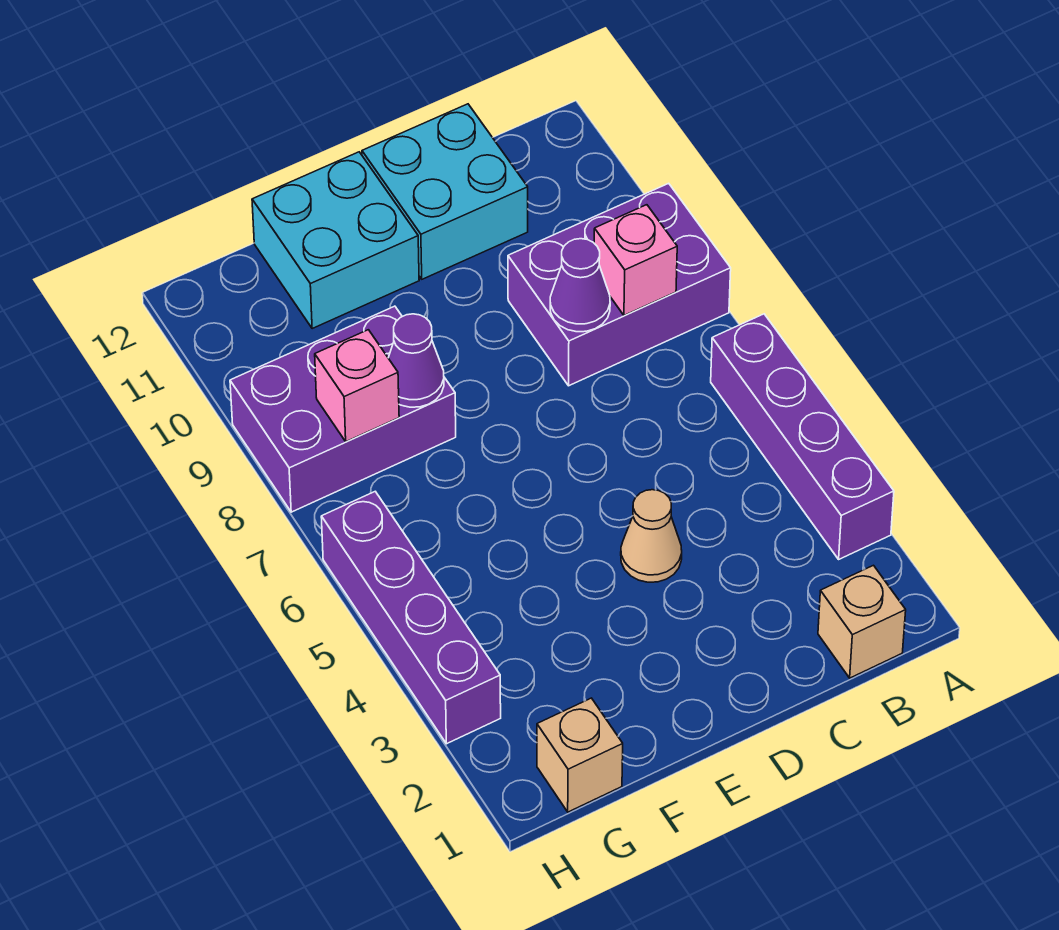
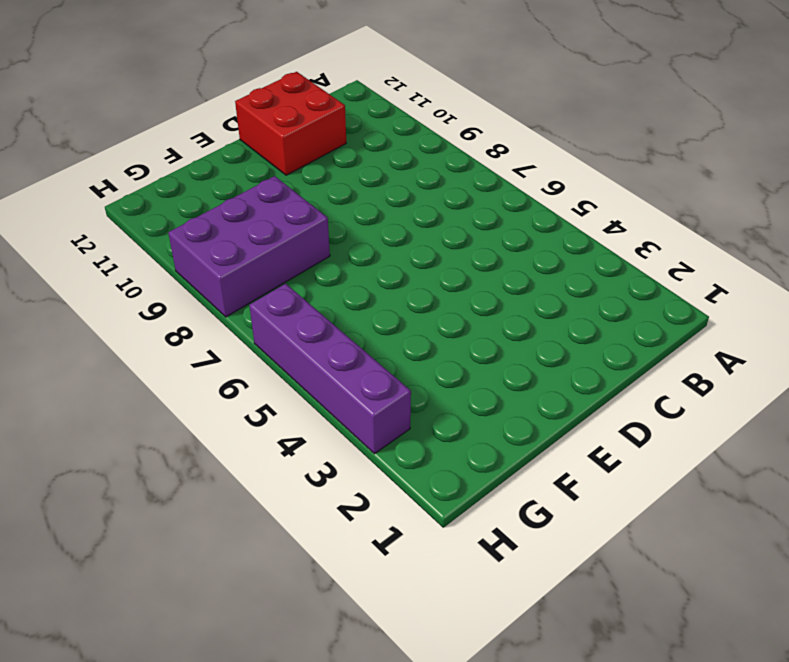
red 2x2 brick [235,72,346,175] -> cyan 2x2 brick [362,104,528,279]
none -> purple 1x4 brick [711,314,894,559]
none -> purple 2x3 brick [508,183,731,386]
none -> tan 1x1 brick [818,565,906,678]

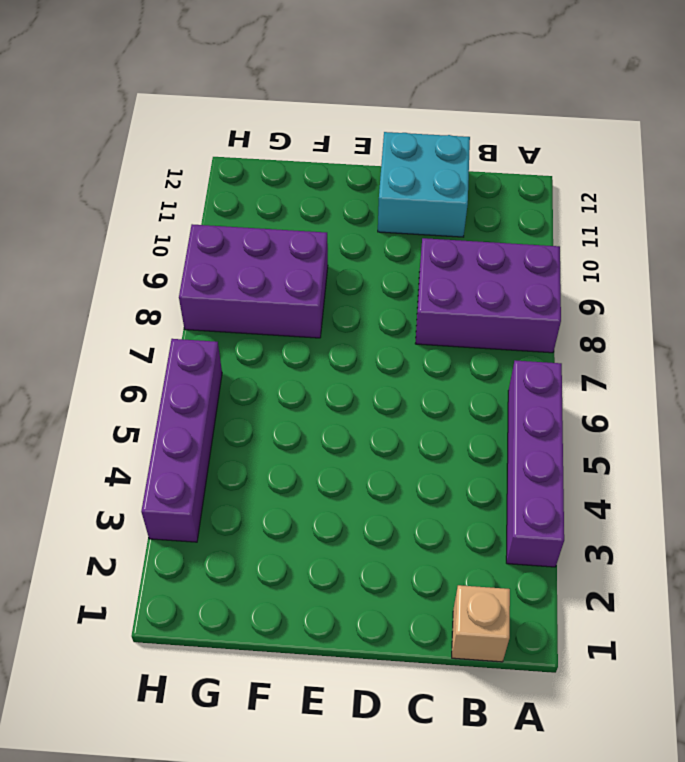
none -> tan 1x1 cone [621,490,682,582]
none -> cyan 2x2 brick [252,152,419,328]
none -> tan 1x1 brick [537,698,623,812]

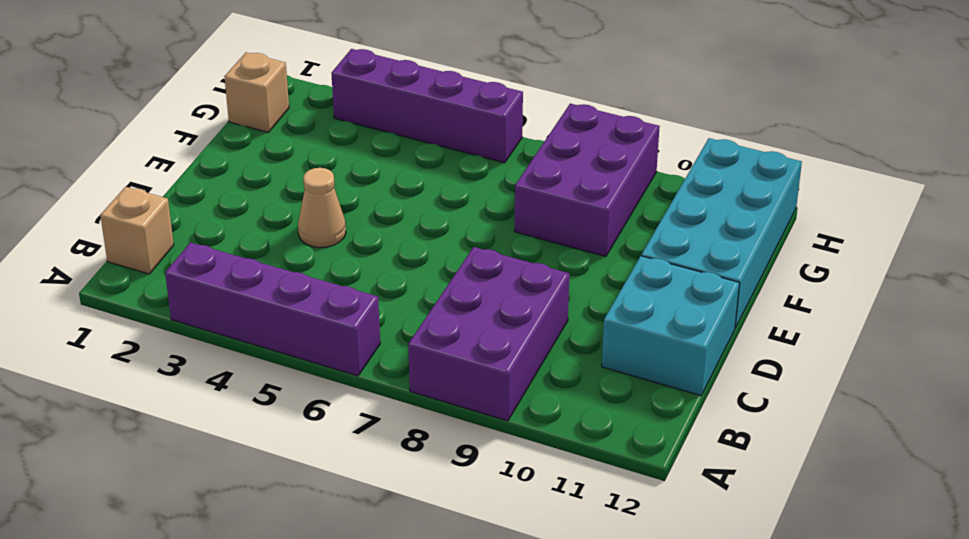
cyan 2x4 brick [641,138,802,328] -> cyan 2x2 brick [252,152,419,328]
none -> pink 1x1 brick [594,205,677,315]
none -> purple 1x1 cone [550,239,610,332]
none -> purple 1x1 cone [388,314,444,407]

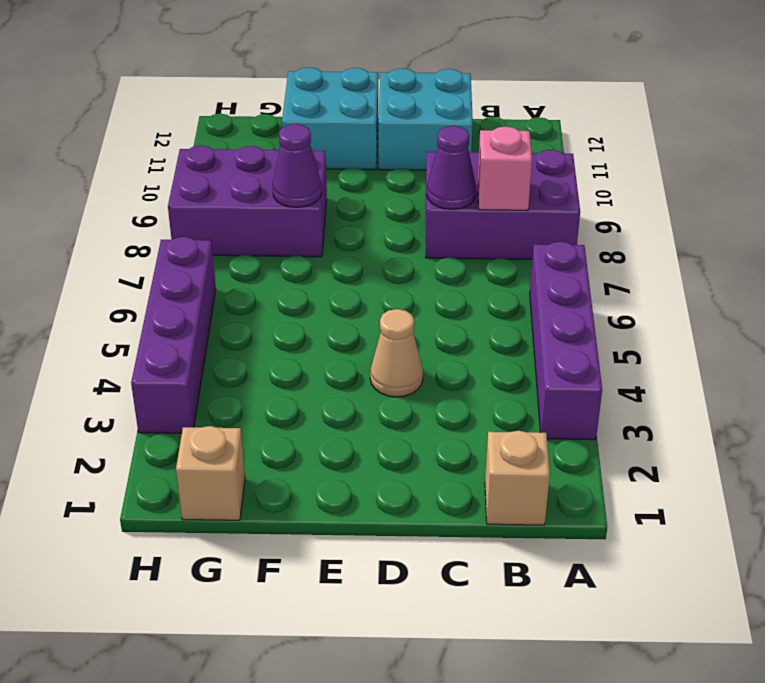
none -> pink 1x1 brick [315,330,399,442]

